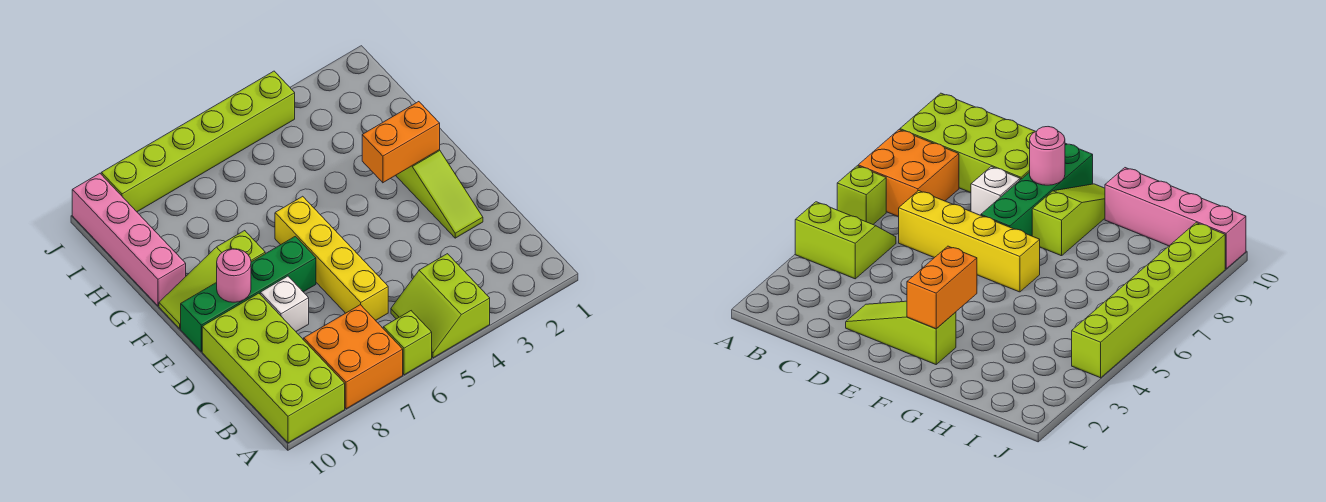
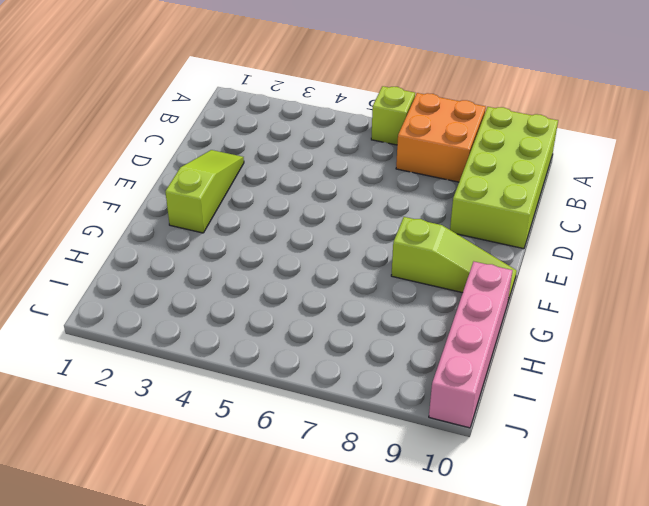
none -> lime 2x2 slope [391,254,490,358]
none -> yellow 1x4 brick [275,196,388,320]
none -> white 1x1 brick [260,276,309,331]

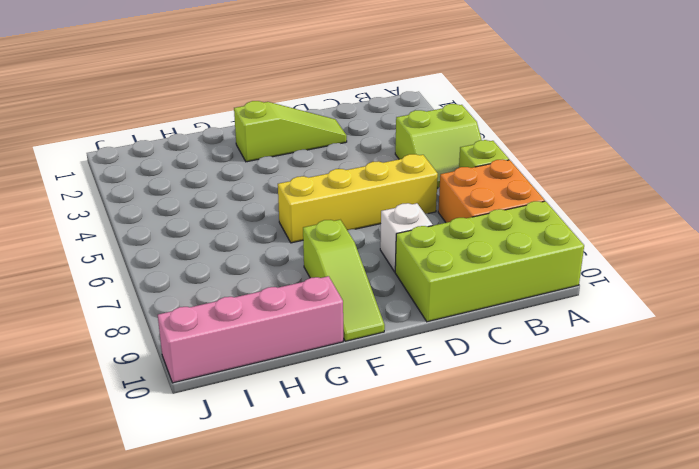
none -> green 1x4 brick [181,236,316,352]
none -> lime 1x6 brick [101,71,295,212]
none -> pink 1x1 round brick [217,249,251,302]

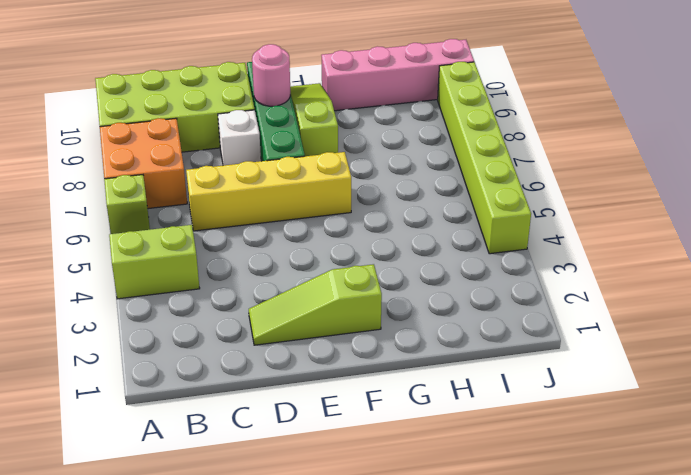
none -> orange 1x2 brick [362,102,440,183]

